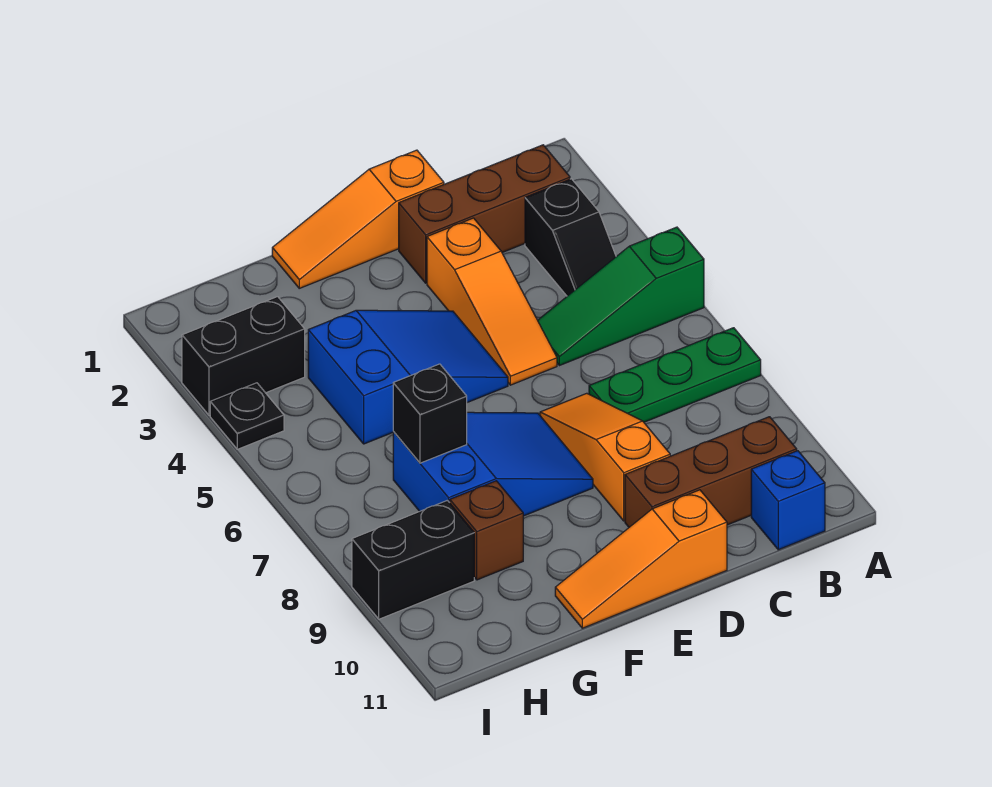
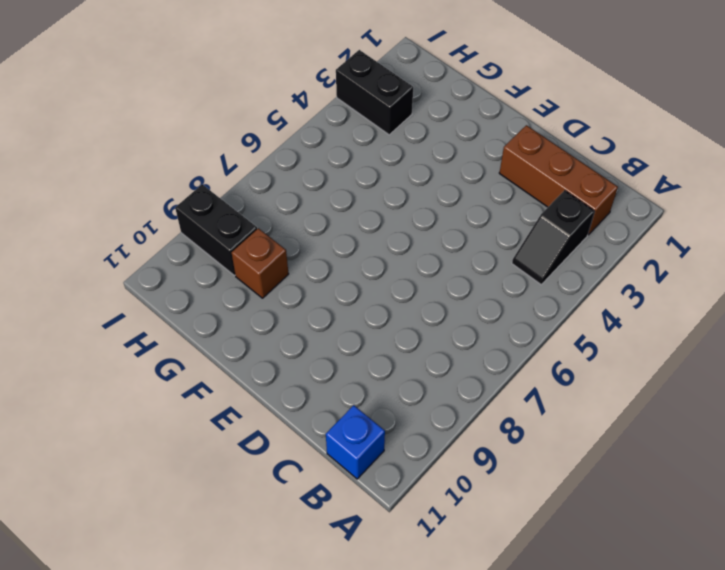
none -> green 1x3 slope [538,227,704,366]
none -> green 1x3 plate [589,328,761,422]
none -> brown 1x3 brick [625,417,797,527]

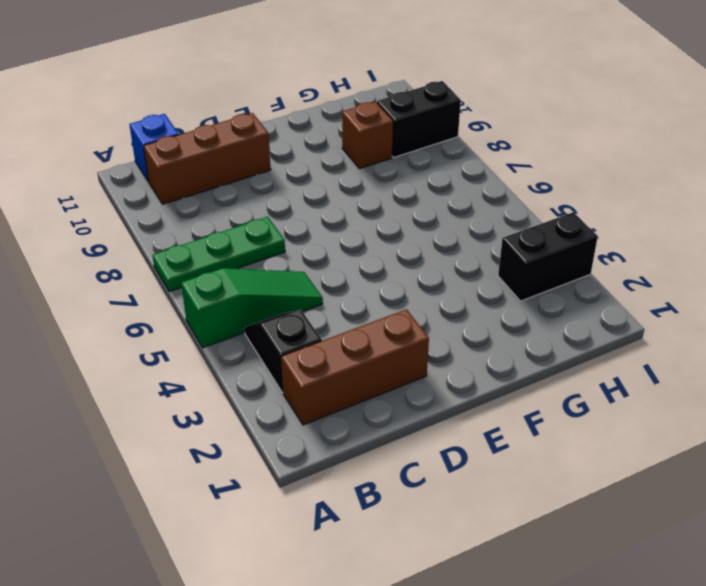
none -> orange 1x3 slope [272,150,444,288]
none -> orange 1x3 slope [427,218,557,385]
none -> orange 1x3 slope [540,393,670,521]

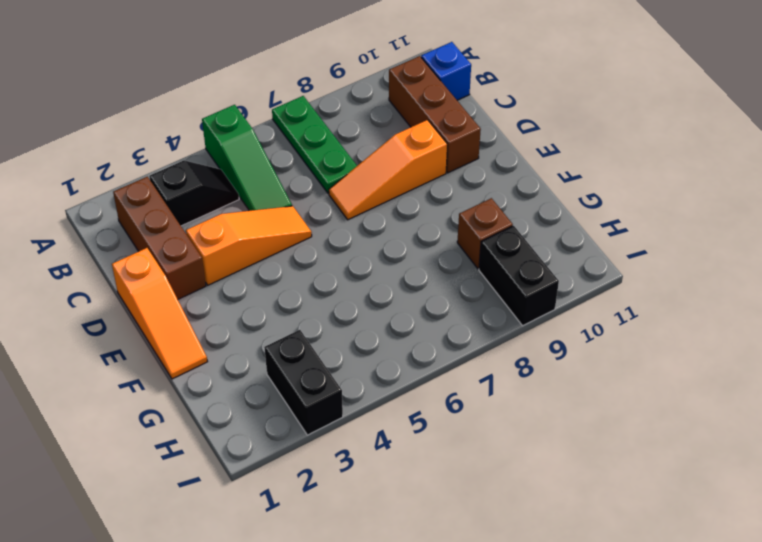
none -> orange 1x3 slope [555,490,727,628]
none -> blue 2x3 slope [308,310,508,444]
none -> blue 2x3 slope [393,412,593,516]

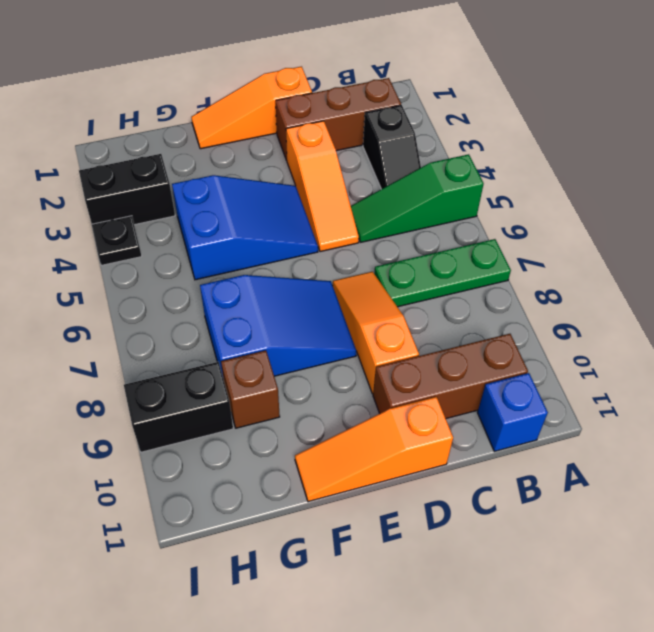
none -> black 1x1 brick [393,364,467,463]

